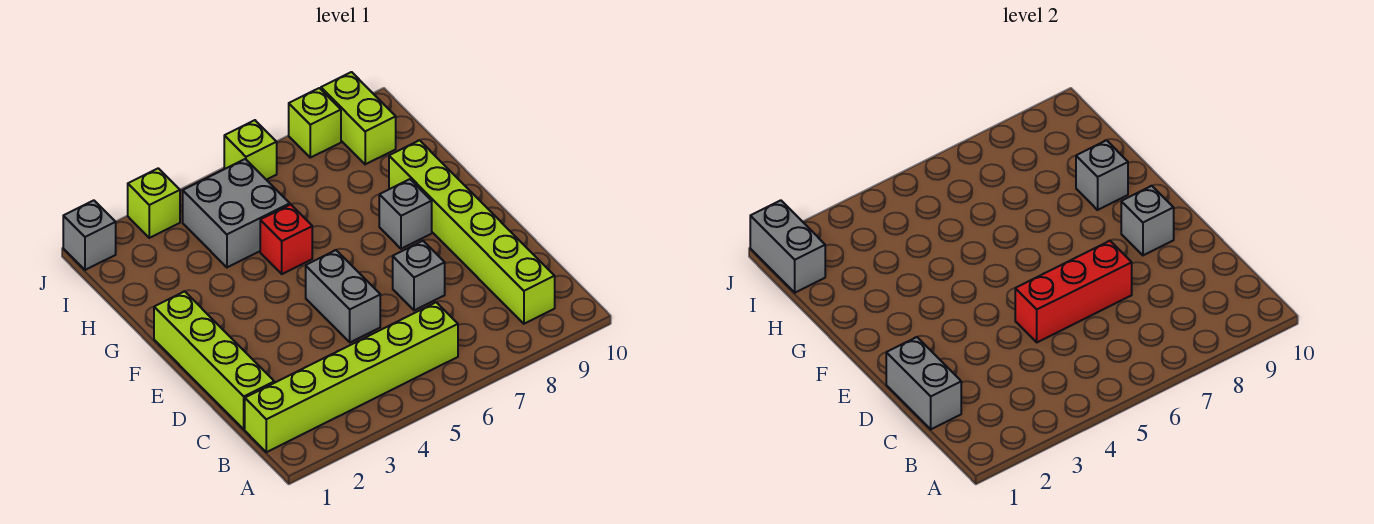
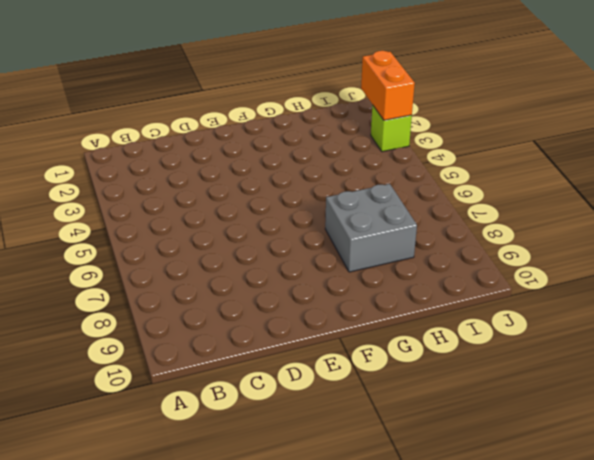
grey 2x2 brick [325,184,417,272] -> grey 2x2 brick moved to [183,159,290,267]
orange 1x2 brick [361,51,415,120] -> none
none -> lime 1x6 brick [245,302,458,452]
none -> lime 1x6 brick [389,140,555,324]
none -> lime 1x4 brick [154,291,274,429]

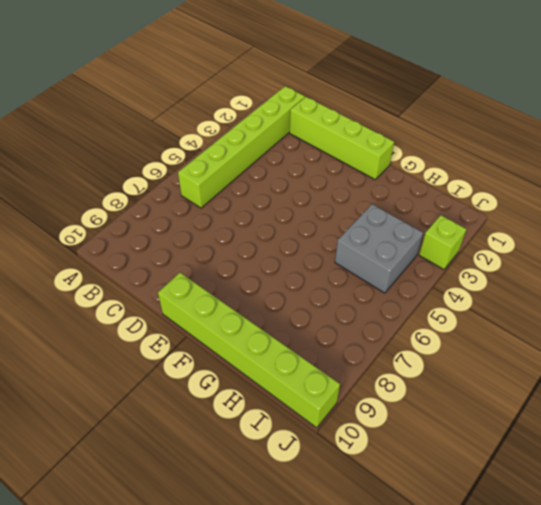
lime 1x6 brick [158,273,340,428] -> lime 1x6 brick moved to [389,140,555,324]
none -> grey 1x2 brick [306,250,380,342]
none -> grey 1x1 brick [393,241,445,310]
none -> grey 1x1 brick [379,179,432,249]

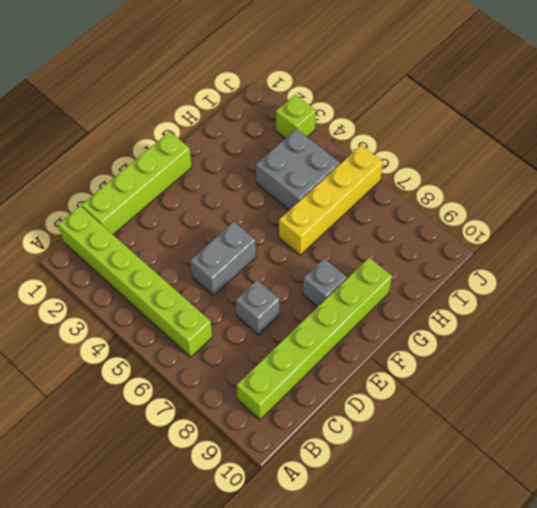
yellow 1x4 brick [279,145,383,255] -> lime 1x1 brick [224,120,277,180]
none -> red 1x1 brick [260,204,312,274]
none -> lime 1x2 brick [321,72,396,164]
none -> grey 1x1 brick [63,200,116,270]

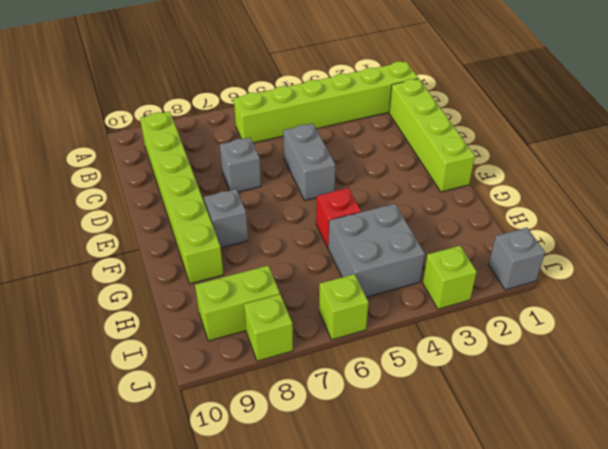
lime 1x2 brick [195,266,280,341] -> lime 1x2 brick turned to [321,72,396,164]
none -> grey 1x2 brick [886,337,961,429]
none -> red 1x3 brick [1015,241,1132,342]
none -> grey 1x1 brick [1121,186,1174,255]

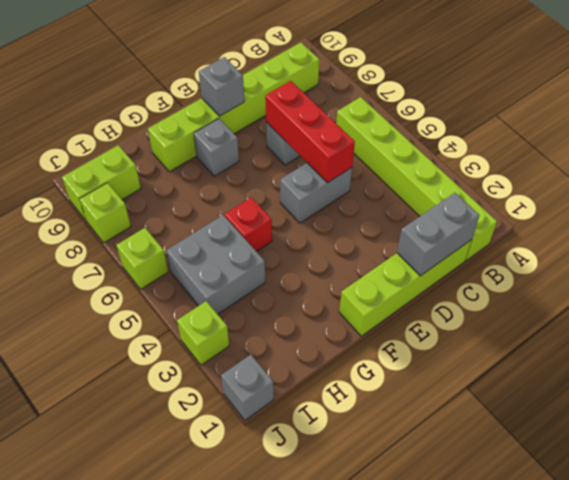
none -> grey 1x1 brick [1076,140,1128,210]
none -> grey 1x2 brick [750,200,825,293]

